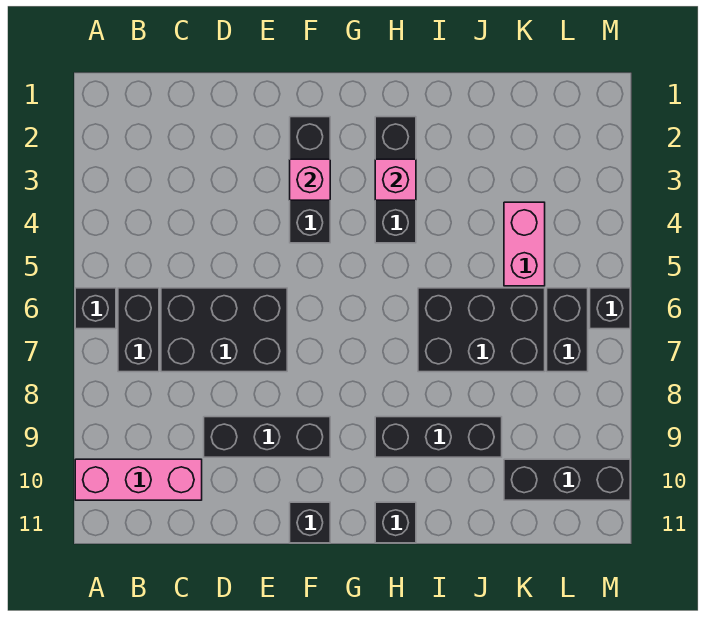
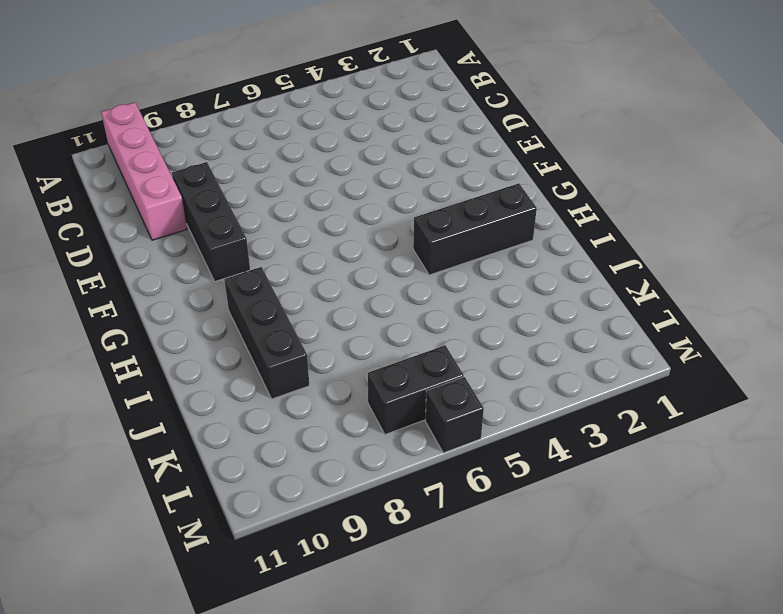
pink 1x4 brick [101,102,187,240] -> pink 1x3 brick [75,459,202,500]
none -> black 1x1 brick [75,288,116,329]
none -> black 1x2 brick [118,288,159,372]
none -> black 2x3 brick [161,288,287,372]

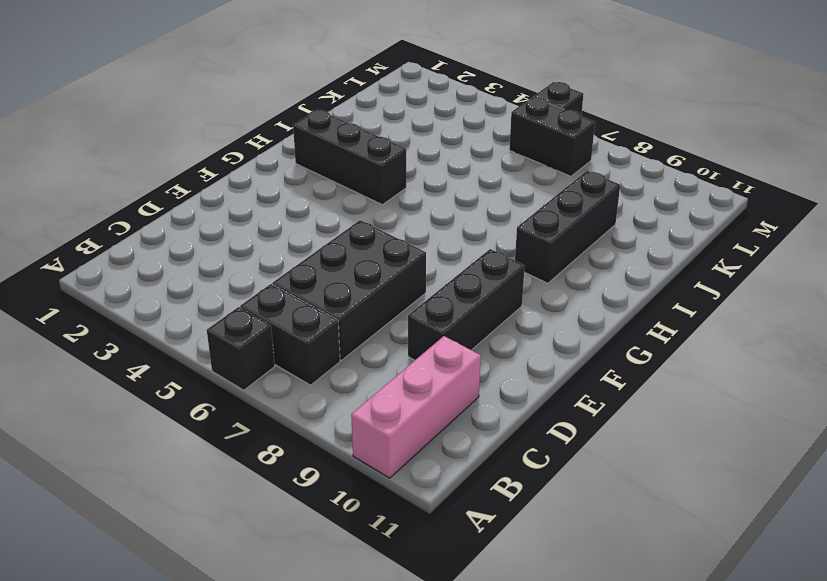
none -> black 1x3 brick [290,117,330,243]
none -> black 1x1 brick [290,502,330,543]
none -> black 1x1 brick [375,502,416,543]

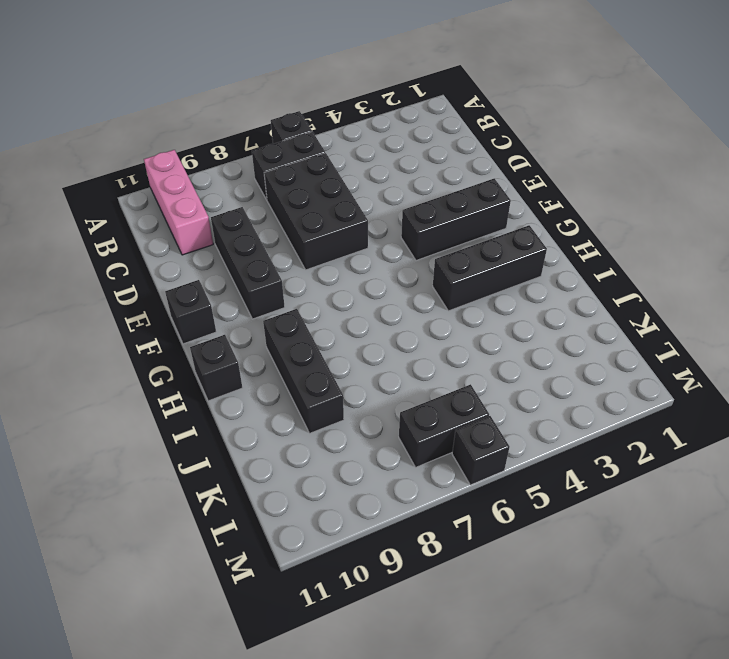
none -> black 2x3 brick [418,288,545,372]
none -> pink 1x2 brick [504,202,545,286]
none -> black 1x3 brick [504,459,630,500]

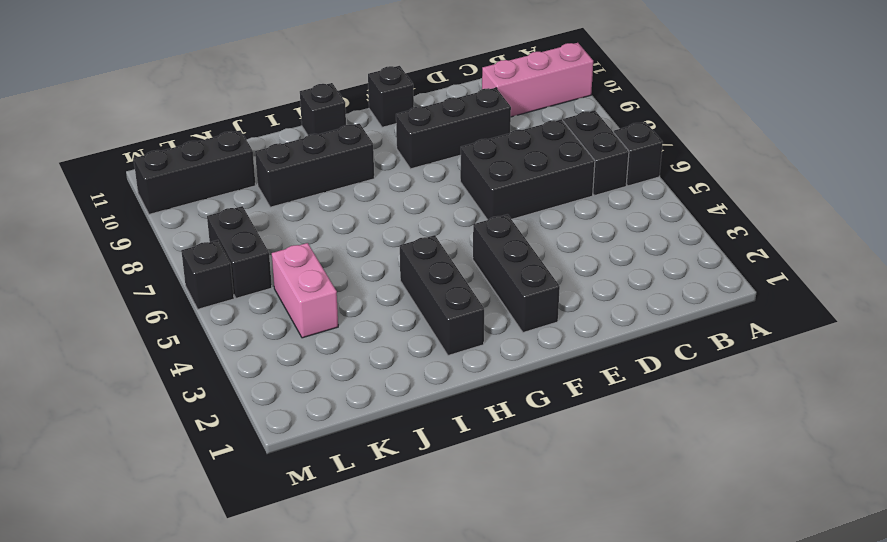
none -> black 2x3 brick [418,288,545,372]
none -> pink 1x1 brick [290,159,330,200]
none -> pink 1x1 brick [375,159,416,200]

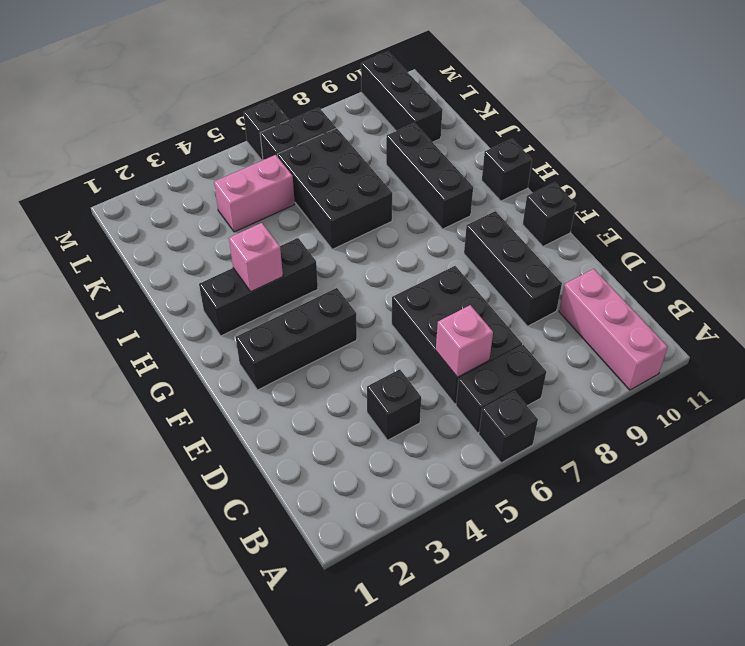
black 1x1 brick [367,369,421,440] -> none
pink 1x1 brick [436,305,493,377] -> pink 1x1 brick moved to [290,159,330,200]

